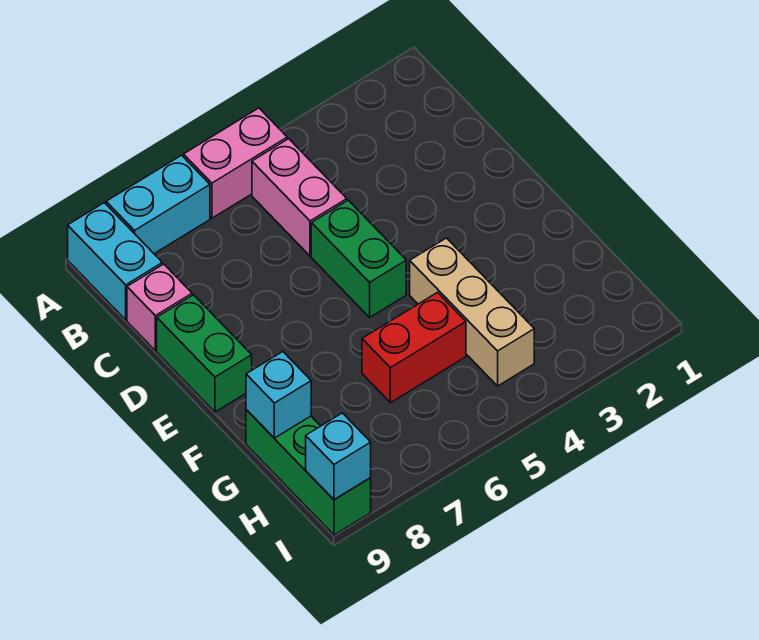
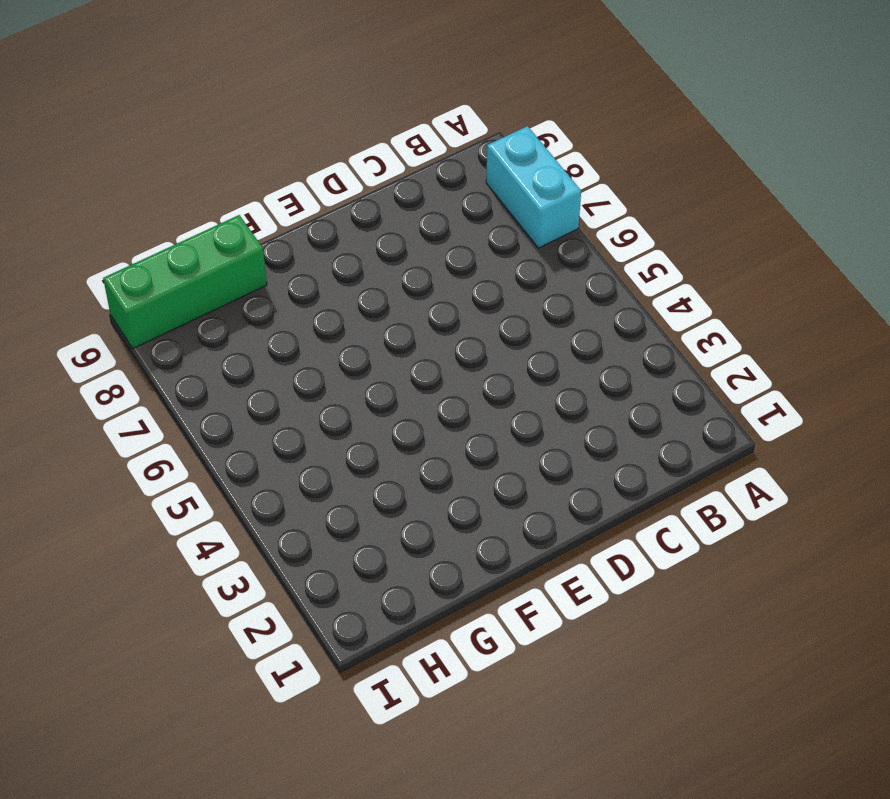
none -> pink 1x2 brick [184,108,287,218]
none -> cyan 1x2 brick [68,203,162,320]
none -> pink 1x2 brick [252,139,347,256]

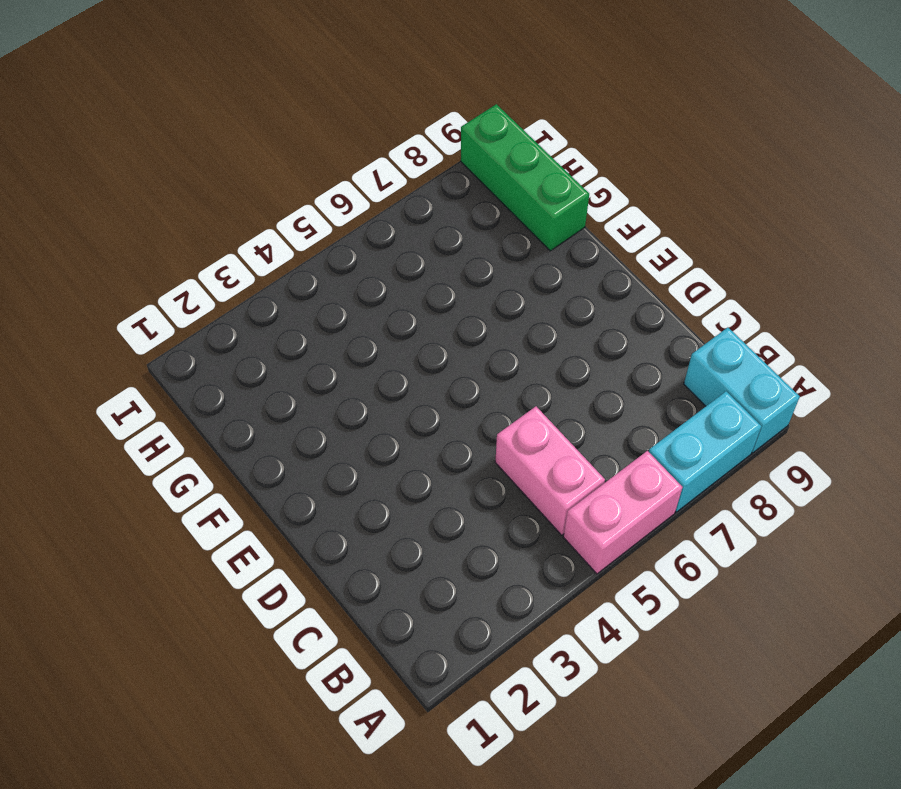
none -> pink 1x1 brick [127,264,192,351]
none -> green 1x2 brick [311,200,406,317]
none -> green 1x2 brick [157,295,252,412]

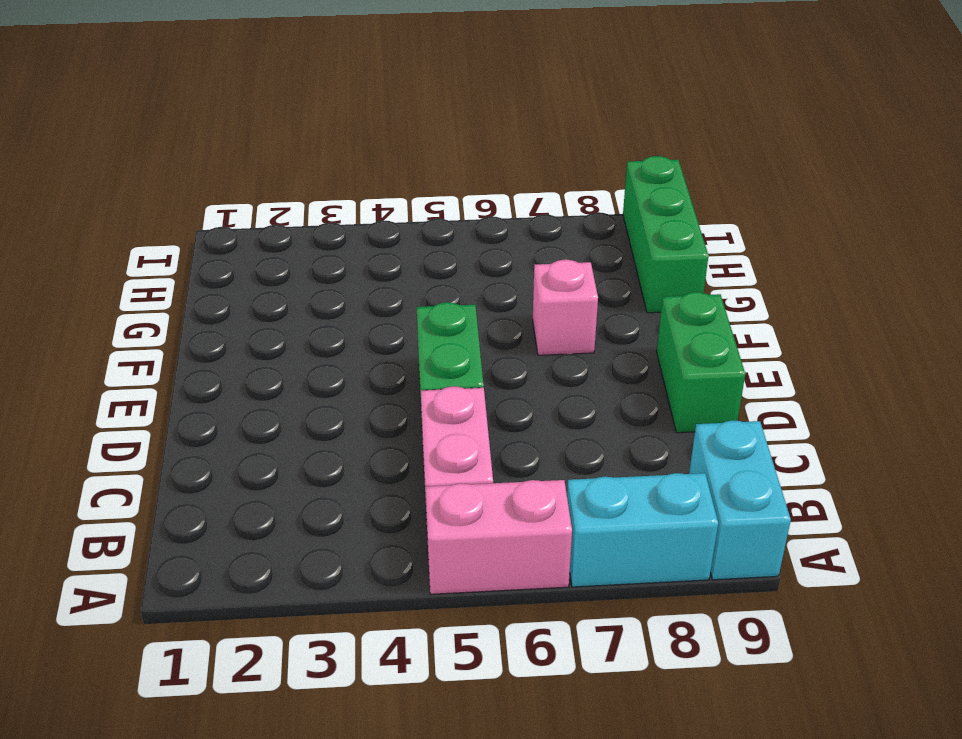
pink 1x1 brick [533,260,598,355] -> pink 1x1 brick moved to [127,264,192,351]
none -> tan 1x3 brick [410,238,534,386]
none -> red 1x2 brick [362,293,466,403]
none -> cyan 1x1 brick [246,352,311,438]

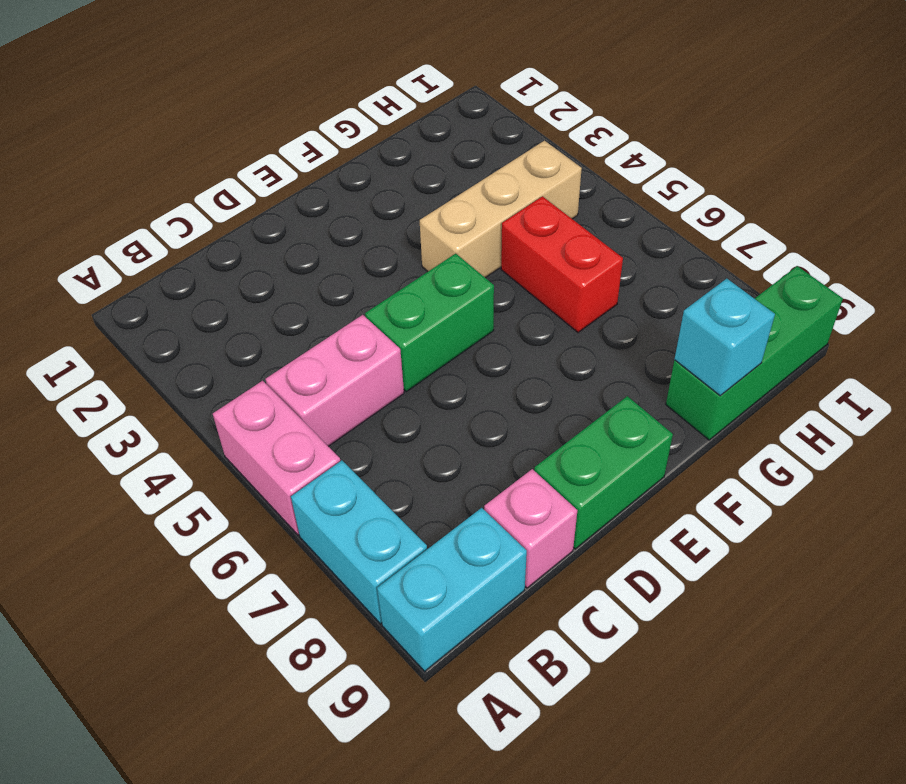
none -> cyan 1x1 brick [306,413,371,500]

